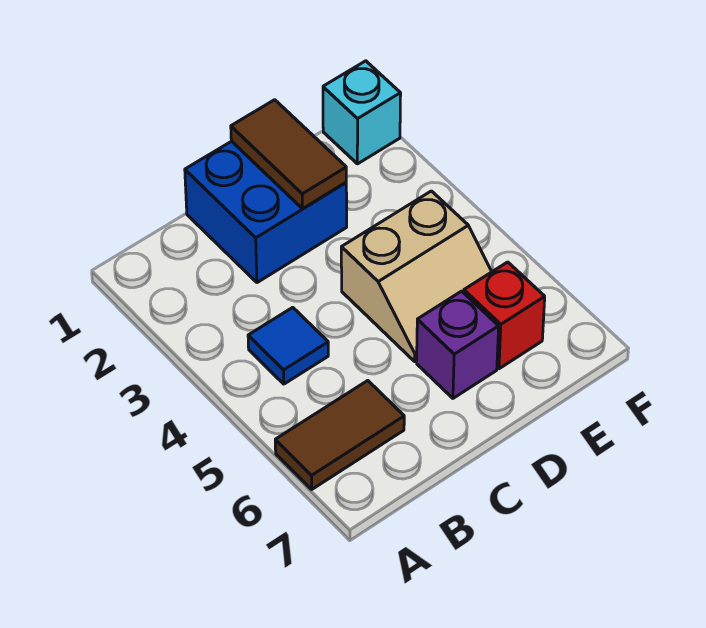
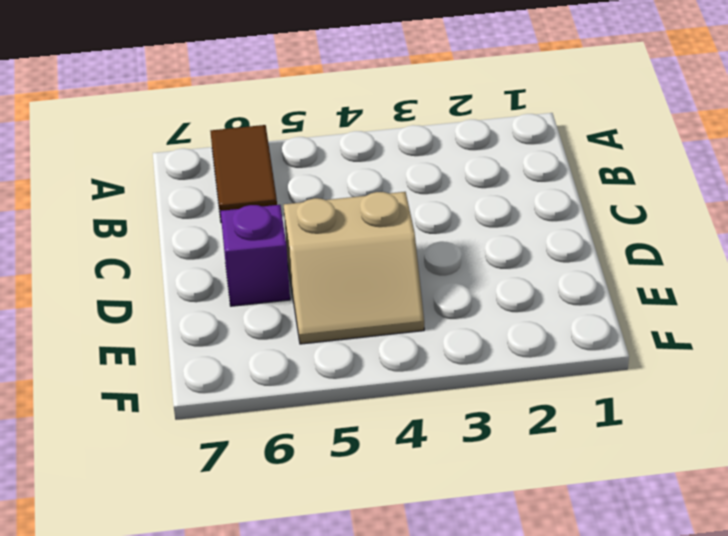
tan 2x2 slope [284,192,424,344] -> tan 2x2 slope turned to [341,191,492,361]
none -> blue 1x1 tile [248,307,328,384]
none -> blue 2x2 brick [185,141,347,283]

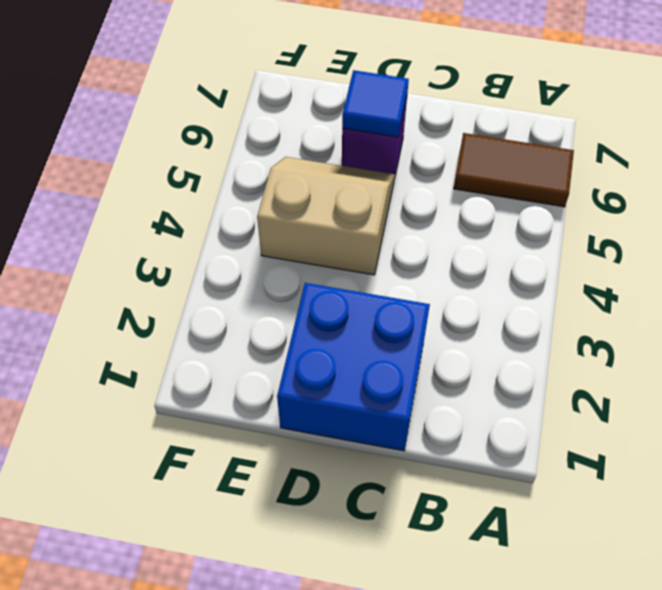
blue 1x1 tile [342,70,409,137] -> blue 1x1 tile moved to [248,307,328,384]
none -> red 1x1 brick [464,262,545,369]
none -> cyan 1x1 brick [323,61,401,164]

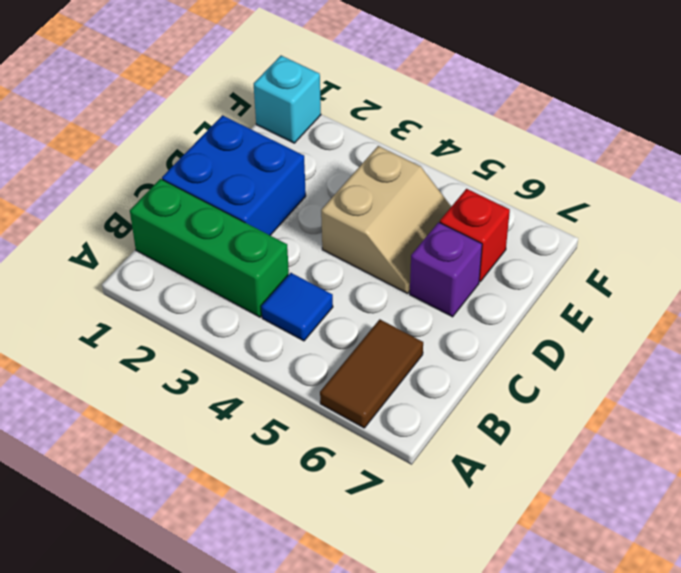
green 1x3 brick [130,179,289,317] -> none
none -> brown 1x2 tile [231,100,346,209]

